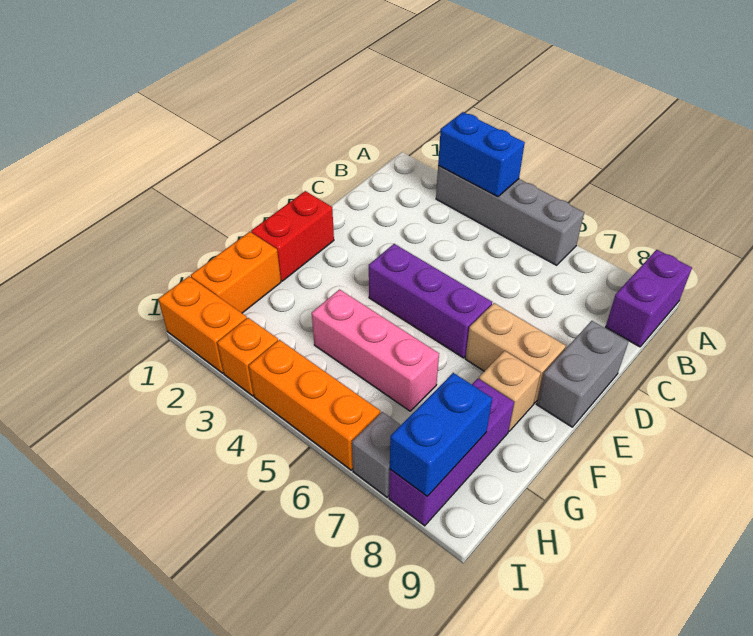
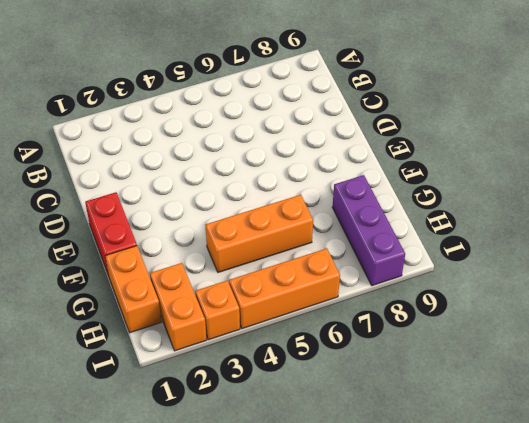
orange 1x3 brick [205,195,313,272] -> pink 1x3 brick [312,290,439,411]
orange 1x2 brick [150,263,207,351] -> orange 1x2 brick turned to [158,276,247,373]
none -> grey 1x4 brick [436,166,584,265]
none -> purple 1x2 brick [606,250,692,347]
none -> grey 1x2 brick [537,321,628,427]

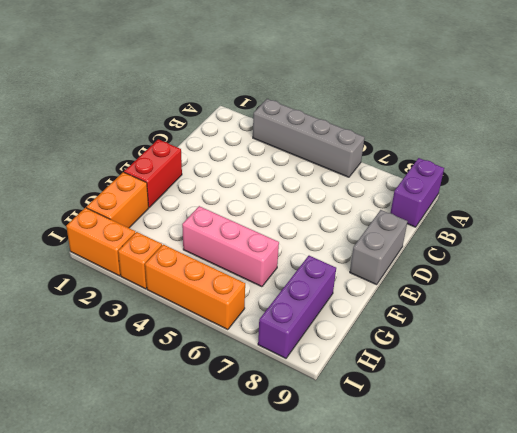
none -> purple 1x3 brick [369,244,492,358]
none -> tan 1x2 brick [465,303,566,403]
none -> tan 1x1 brick [479,351,541,431]

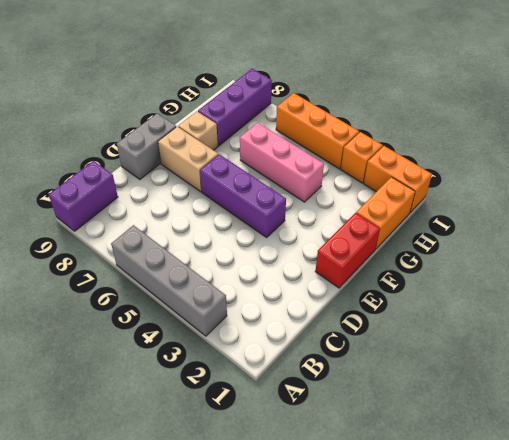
none -> grey 1x1 brick [352,412,401,497]
none -> blue 1x2 brick [438,112,525,197]
none -> blue 1x2 brick [390,373,492,496]

